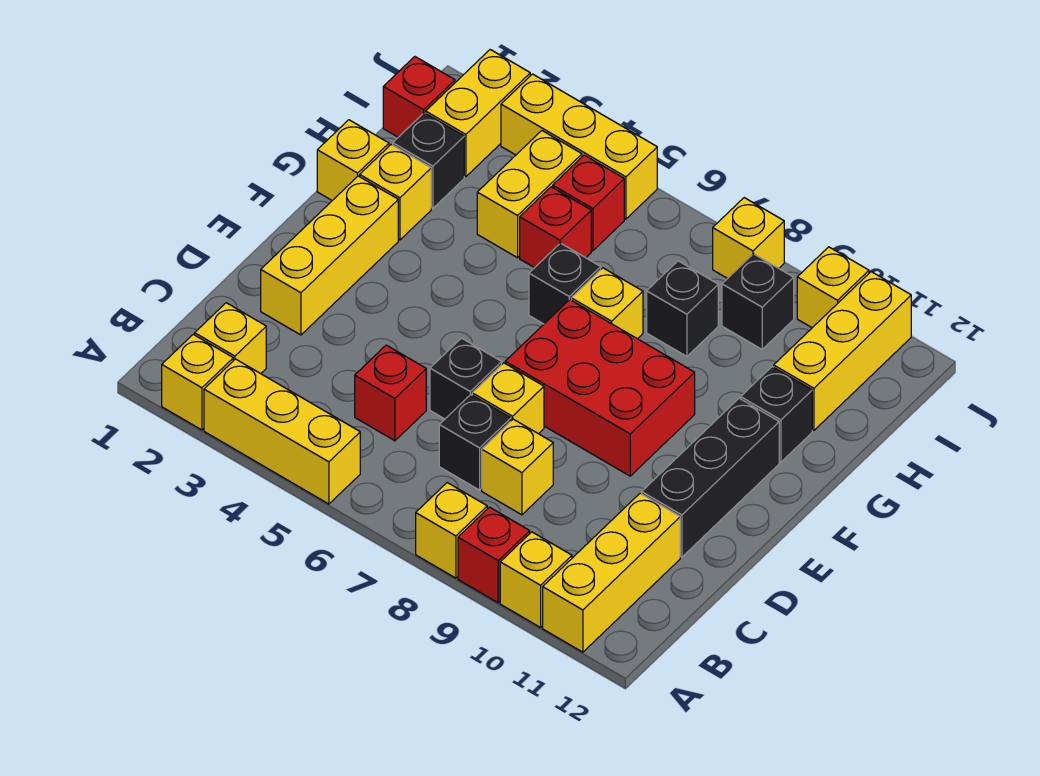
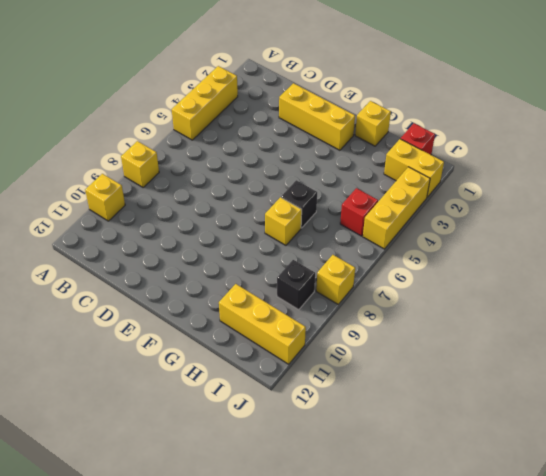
none -> yellow 1x1 brick [162,334,233,430]
none -> red 1x1 brick [458,507,530,603]
none -> yellow 1x3 brick [543,493,680,652]
none -> yellow 1x1 brick [195,303,266,374]

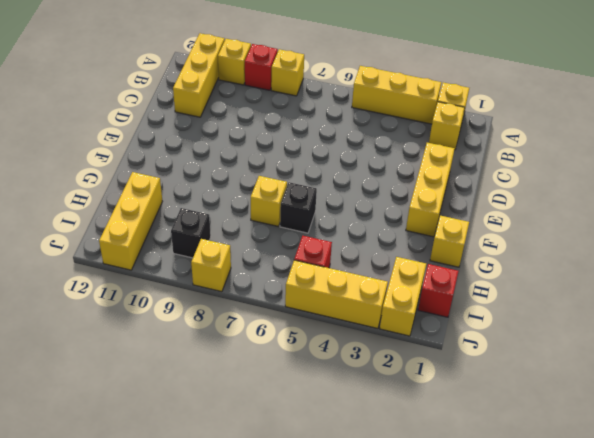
none -> red 1x1 brick [355,345,426,441]
none -> black 1x1 brick [439,395,511,490]
none -> yellow 1x1 brick [482,419,553,515]
none -> black 1x1 brick [430,338,502,419]

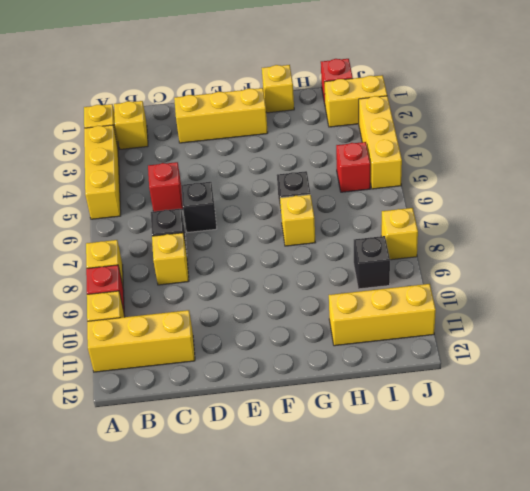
none -> yellow 1x1 brick [472,363,544,434]
none -> black 1x3 brick [642,398,779,557]
none -> red 2x3 brick [505,300,695,476]
none -> yellow 1x1 brick [360,144,431,240]

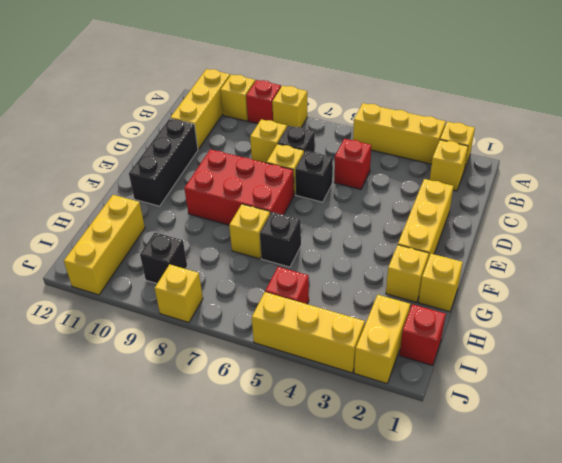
none -> black 1x1 brick [741,367,812,462]
none -> black 1x1 brick [393,113,464,208]
none -> yellow 1x2 brick [477,131,582,258]
none -> red 1x1 brick [520,187,591,268]

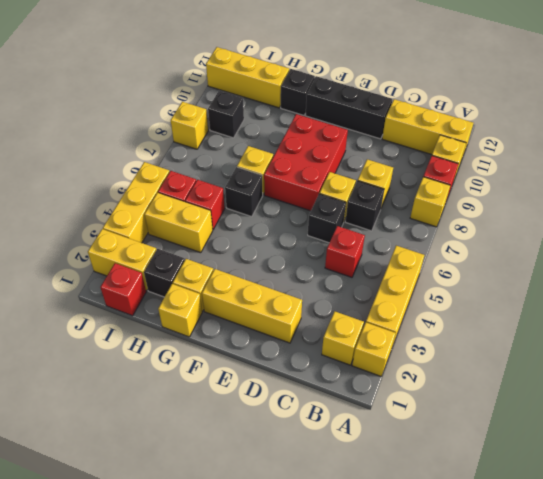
none -> black 1x1 brick [647,261,718,356]
none -> yellow 1x1 brick [797,247,869,328]

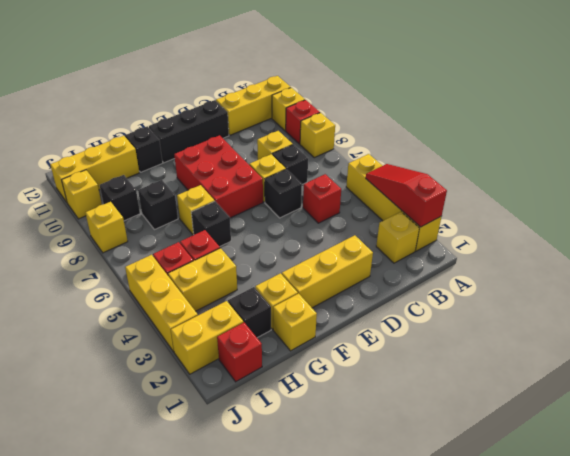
red 1x3 slope [366,164,447,227] -> none

